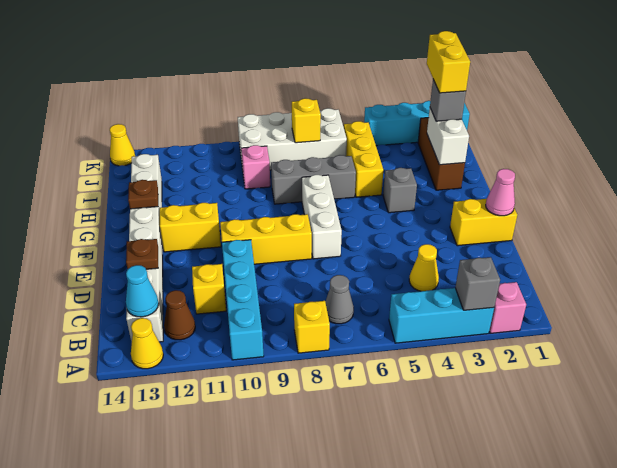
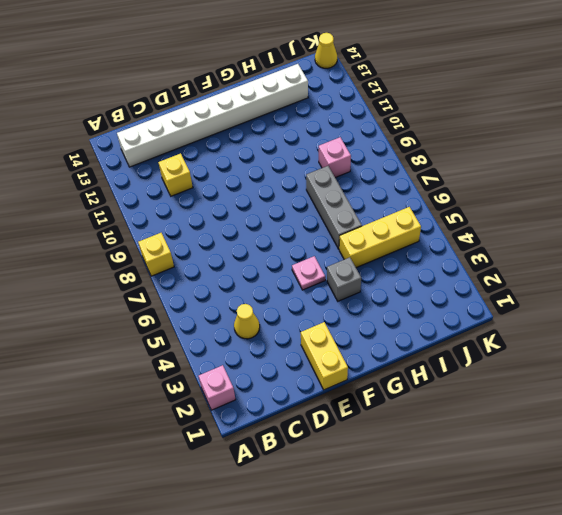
pink 1x1 plate [292,256,325,290] -> none
none -> cyan 1x3 brick [389,288,494,343]
none -> cyan 1x4 brick [222,240,264,360]
none -> yellow 1x1 cone [131,318,163,369]
none -> grey 1x1 cone [325,275,354,324]

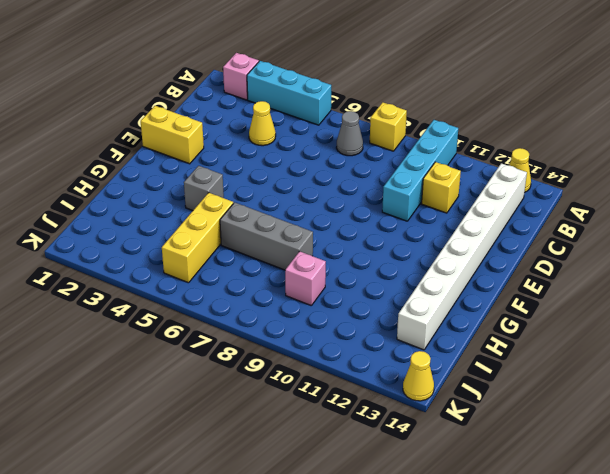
none -> brown 1x1 cone [164,290,195,340]
none -> white 1x3 brick [302,175,342,259]
none -> yellow 1x3 brick [220,214,312,264]
none -> yellow 1x2 brick [160,203,221,252]

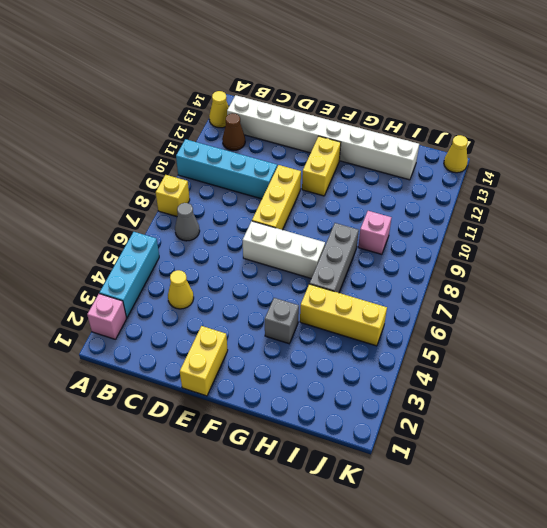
none -> yellow 1x1 brick [192,264,226,314]
none -> brown 1x3 brick [418,118,465,190]
none -> white 2x4 brick [238,108,347,170]
none -> cyan 1x4 brick [364,101,470,146]

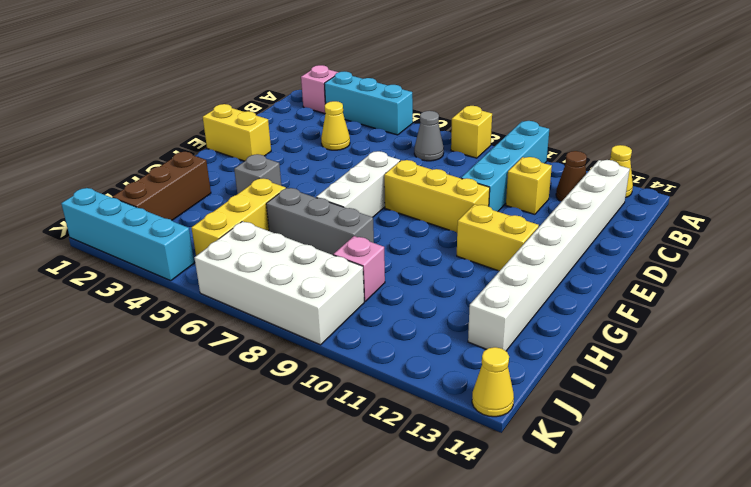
none -> grey 1x1 brick [455,257,500,310]
none -> cyan 1x1 cone [126,265,159,317]
none -> brown 1x1 plate [126,239,158,269]
none -> pink 1x1 cone [486,169,515,216]

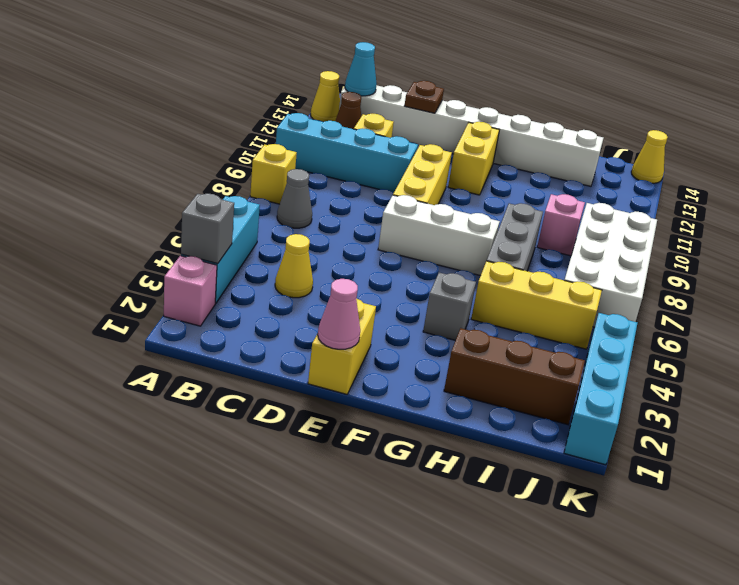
none -> brown 1x1 plate [128,180,158,209]
none -> white 1x2 brick [427,108,469,165]
none -> yellow 1x1 brick [292,98,321,143]
none -> grey 1x1 brick [430,80,466,121]

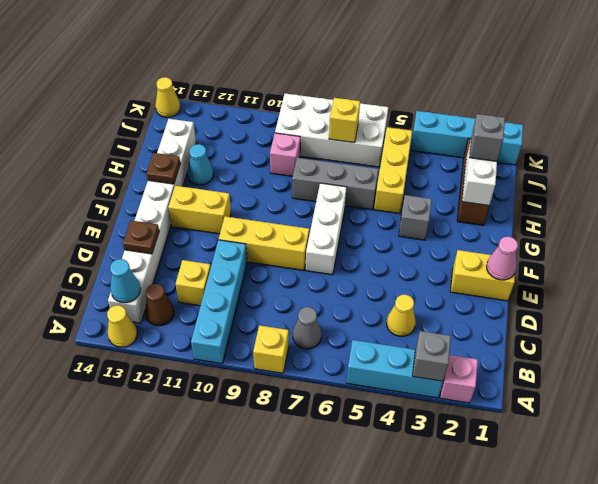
cyan 1x1 cone [187,144,214,185] -> none
none -> yellow 1x2 brick [427,31,470,93]

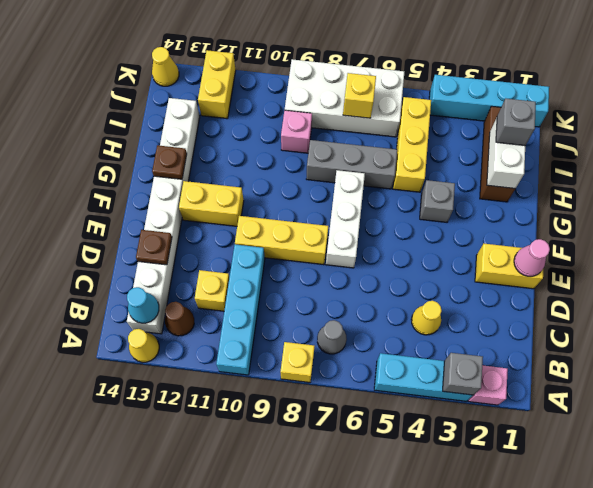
yellow 1x2 brick [198,50,236,119] -> yellow 1x2 brick moved to [427,31,470,93]

